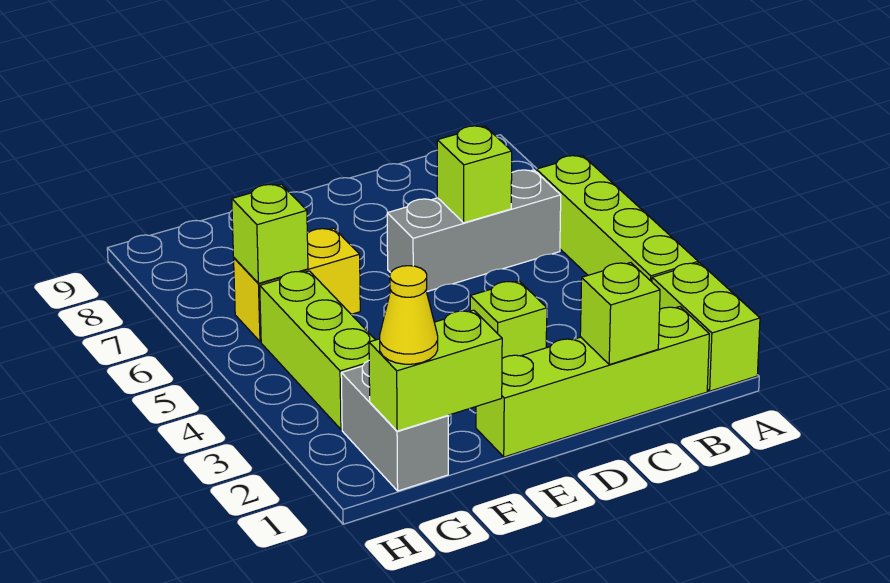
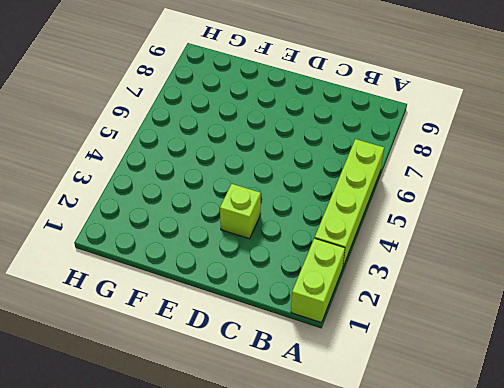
none -> lime 1x4 brick [476,307,709,457]
none -> grey 1x3 brick [387,170,561,292]
none -> yellow 1x2 brick [234,228,360,342]

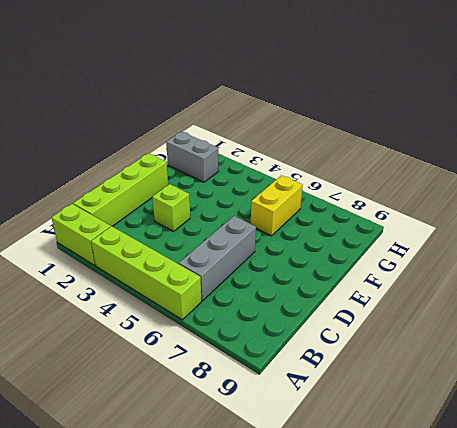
none -> lime 1x3 brick [260,271,375,430]
none -> lime 1x1 brick [580,263,660,365]
none -> lime 1x1 brick [437,126,512,223]

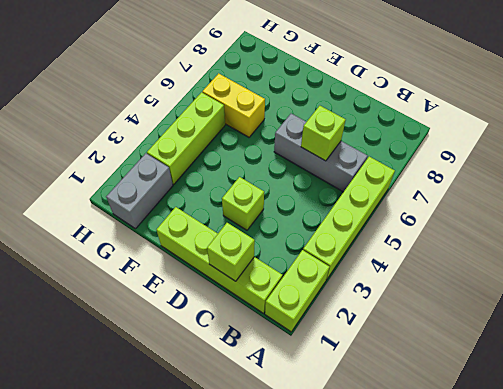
none -> lime 1x2 brick [369,310,502,431]
none -> lime 1x1 brick [232,184,308,283]
none -> yellow 1x1 cone [380,266,438,364]

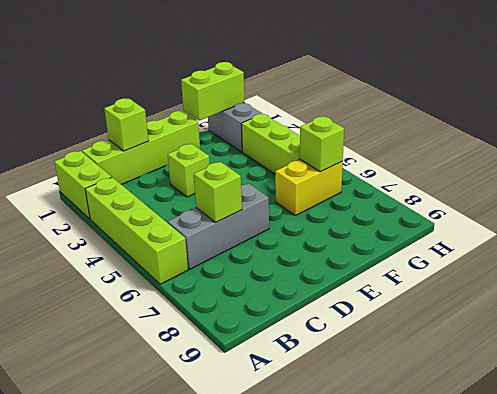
none -> yellow 1x1 cone [380,266,438,364]

